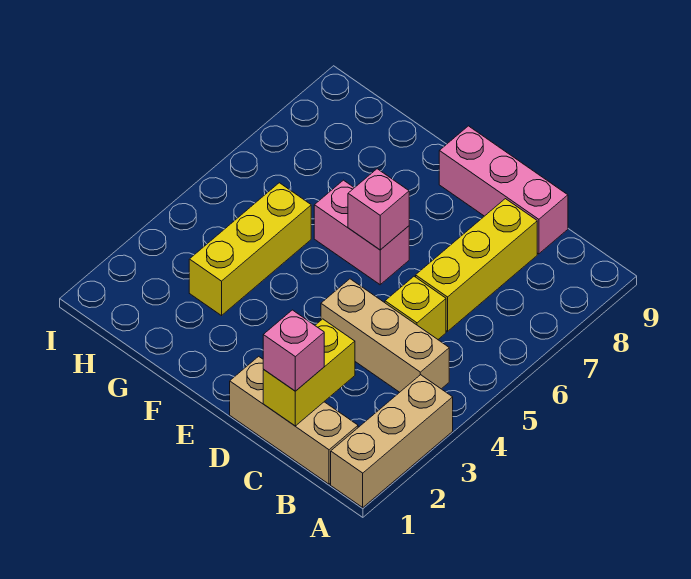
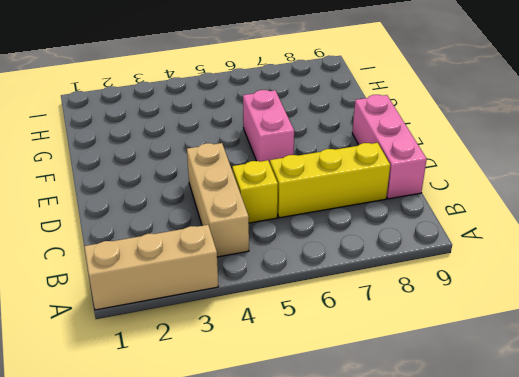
none -> tan 1x3 brick [230,356,358,484]
none -> yellow 1x3 brick [189,183,311,316]

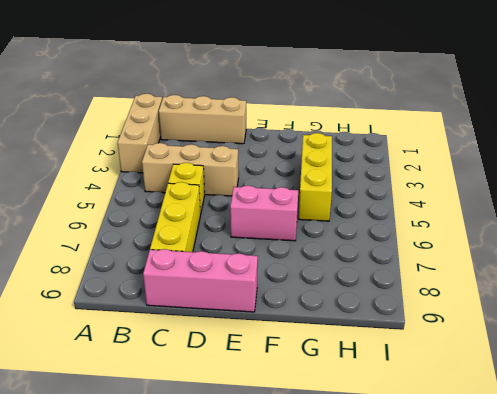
none -> yellow 1x2 brick [263,319,355,426]
none -> pink 1x1 brick [348,169,409,250]

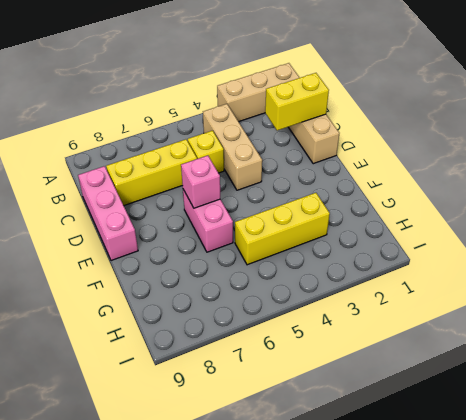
none -> pink 1x1 brick [263,310,324,391]

